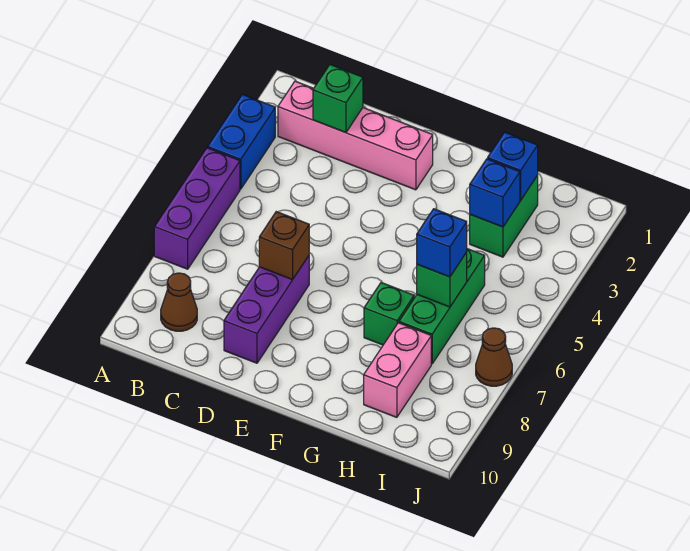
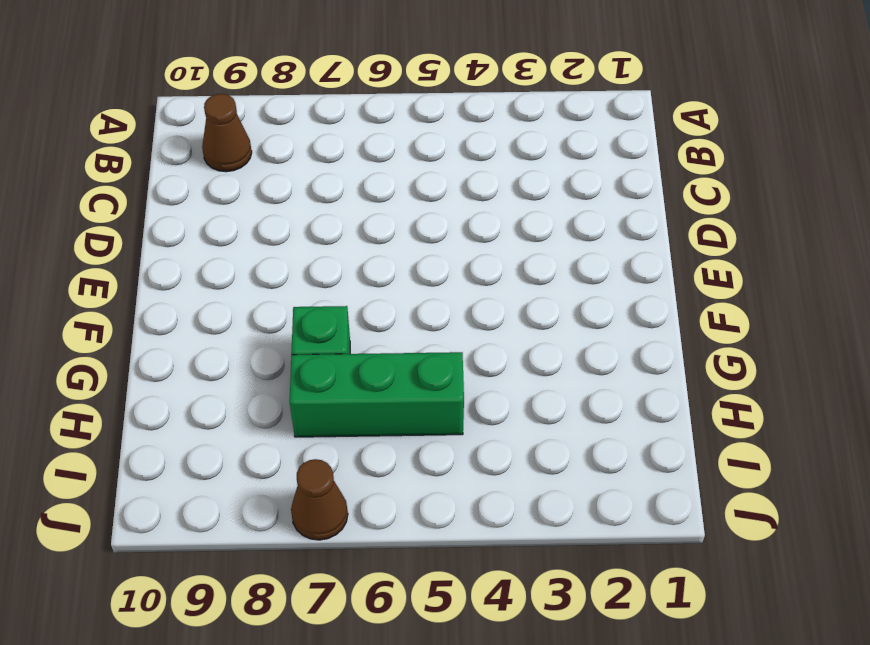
none -> blue 1x2 brick [208,94,275,189]
none -> purple 1x3 brick [154,148,240,269]
none -> pink 1x4 brick [278,81,433,190]

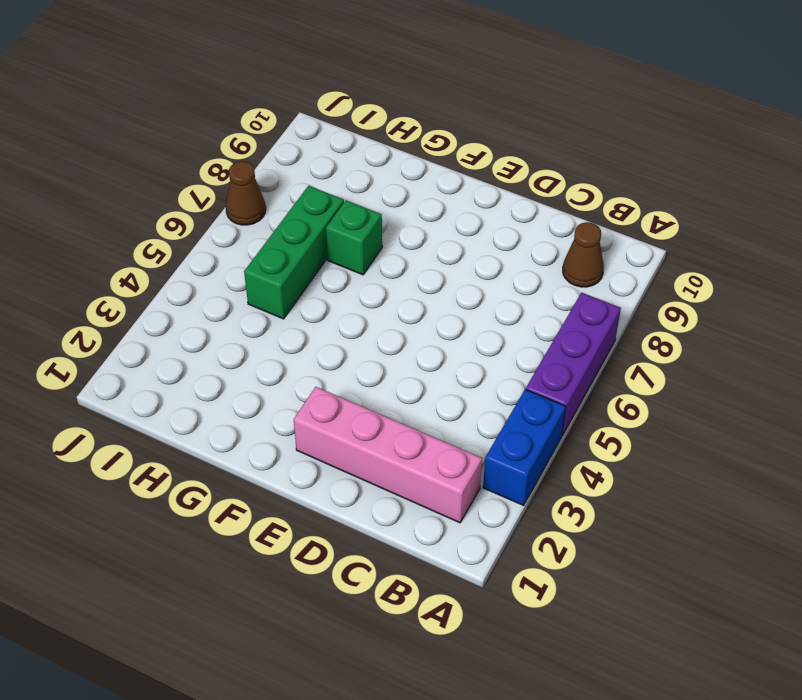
none -> purple 1x3 brick [224,256,309,363]
none -> green 1x2 brick [470,176,538,257]
none -> pink 1x2 brick [364,323,431,417]

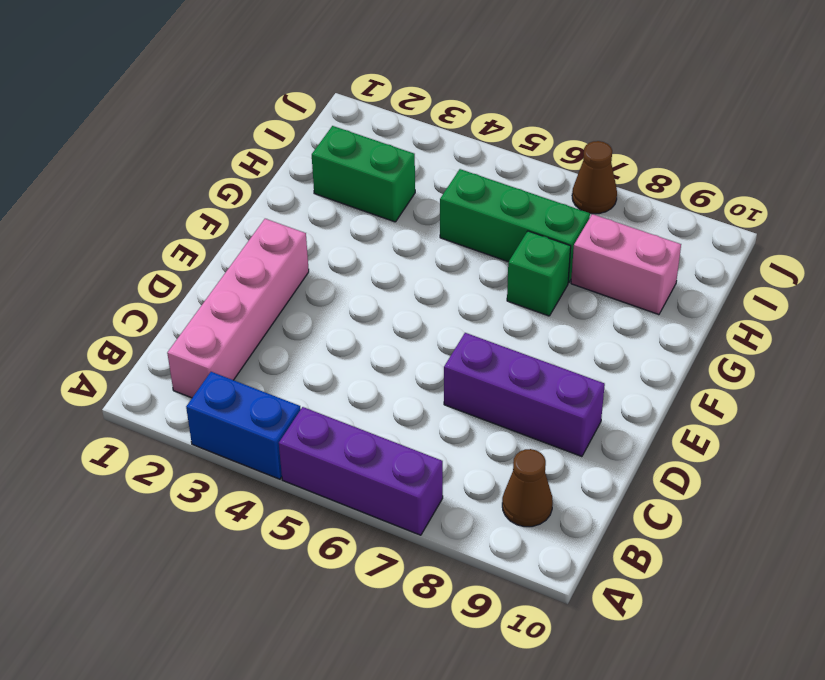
none -> green 1x1 brick [313,65,363,133]
none -> brown 1x1 brick [259,212,309,280]
none -> blue 1x1 brick [488,132,538,200]

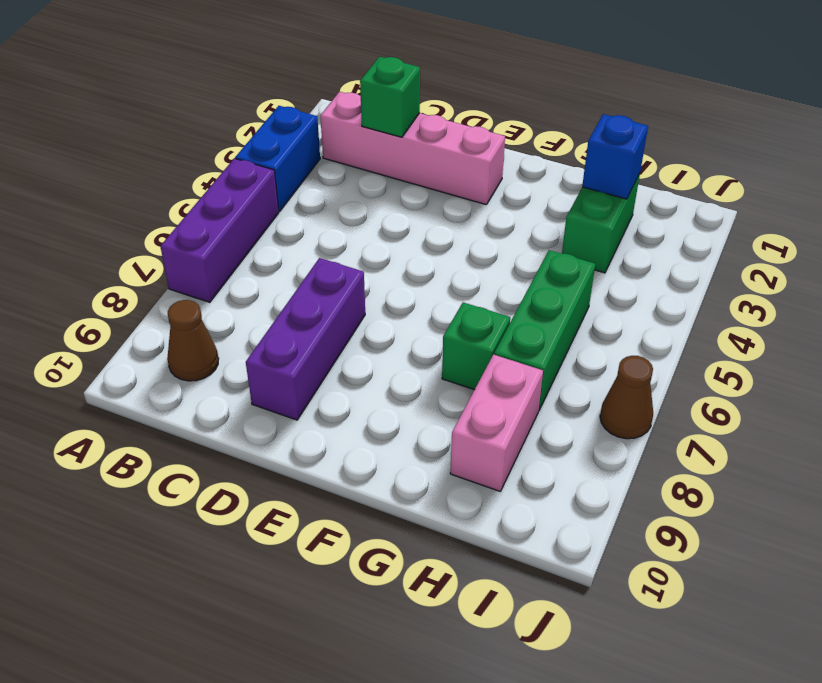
none -> brown 1x1 brick [259,212,309,280]
none -> blue 1x1 brick [470,159,520,227]
none -> green 1x1 brick [417,252,467,307]

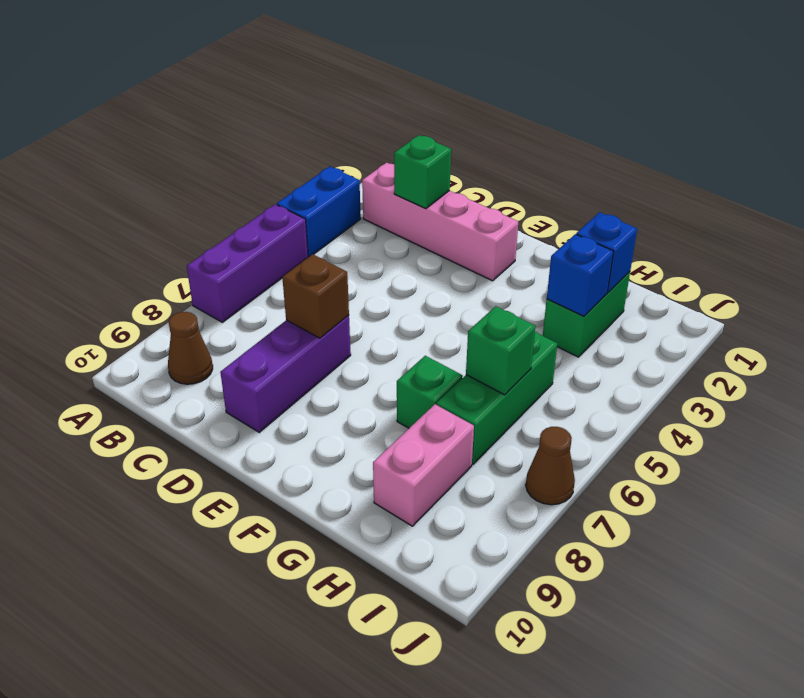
none -> blue 1x1 brick [417,209,467,277]

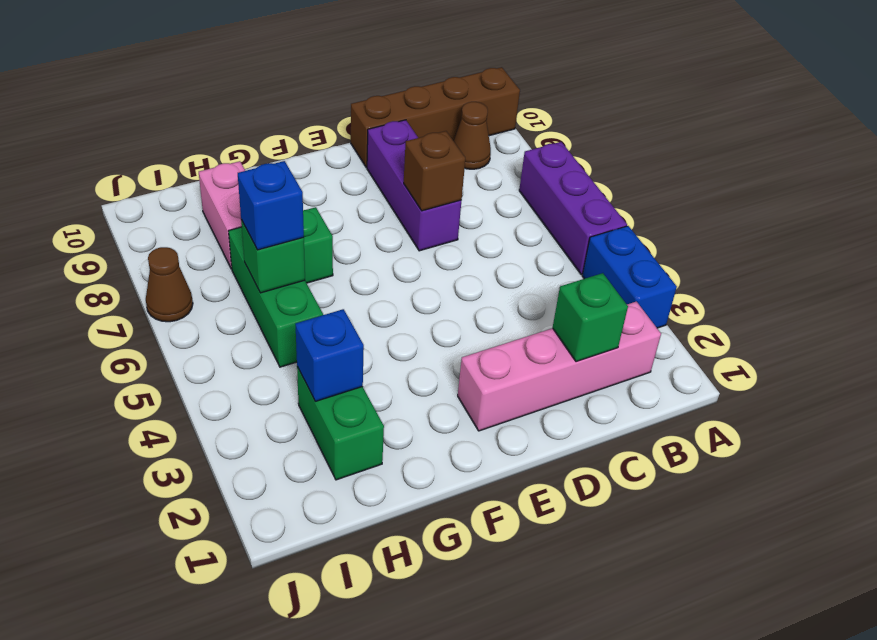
brown 1x4 brick [351,67,520,168] -> none
none -> blue 1x1 brick [488,132,538,200]

